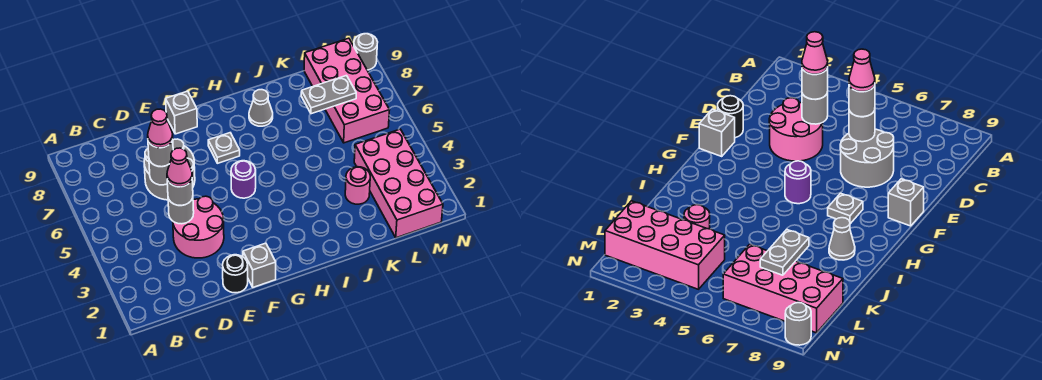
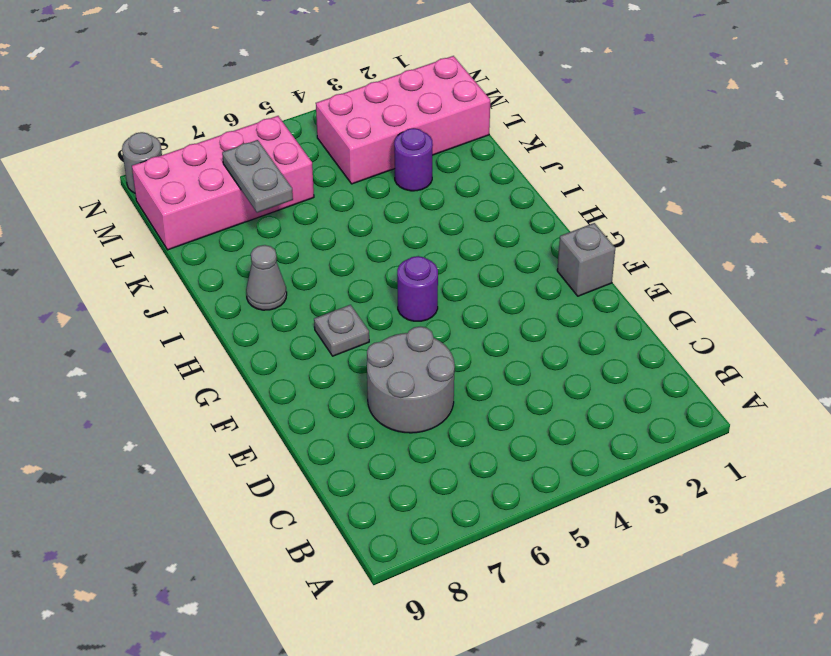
purple 1x1 round brick [394,128,433,191] -> pink 1x1 round brick [345,167,370,204]
none -> pink 2x2 round brick [173,196,224,258]
none -> black 1x1 round brick [223,255,248,293]
none -> grey 1x1 brick [166,91,197,134]

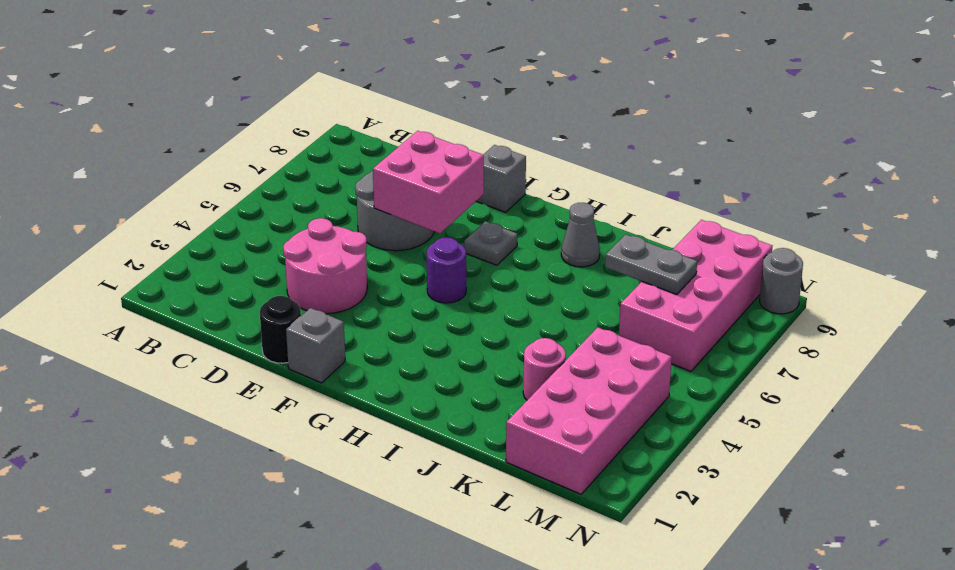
pink 2x2 brick [373,131,484,233] -> none
none -> grey 1x1 round brick [168,198,194,224]
none -> grey 1x1 round brick [149,160,170,185]
none -> grey 1x1 round brick [167,179,193,206]

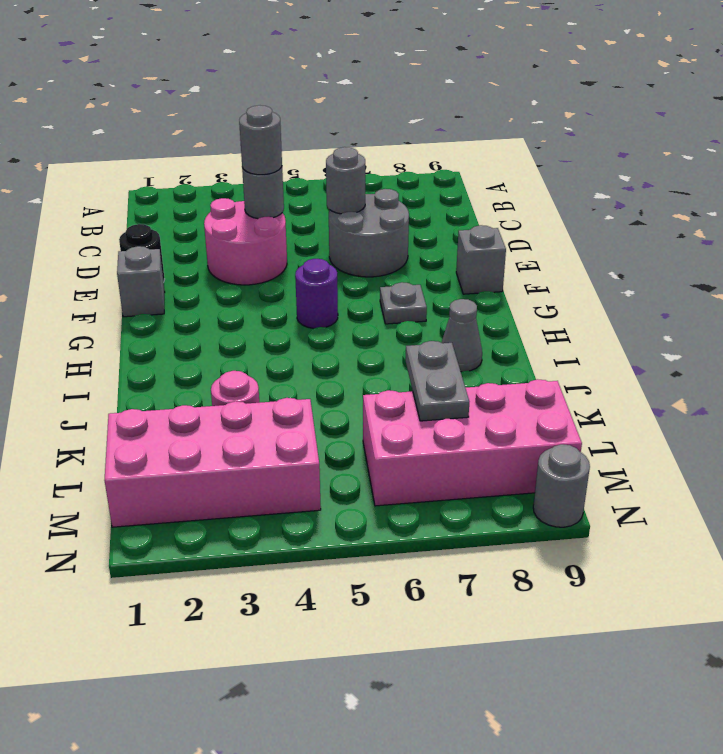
none -> grey 1x1 round brick [148,139,173,167]
none -> pink 1x1 cone [167,148,192,187]
none -> pink 1x1 cone [148,109,173,148]

